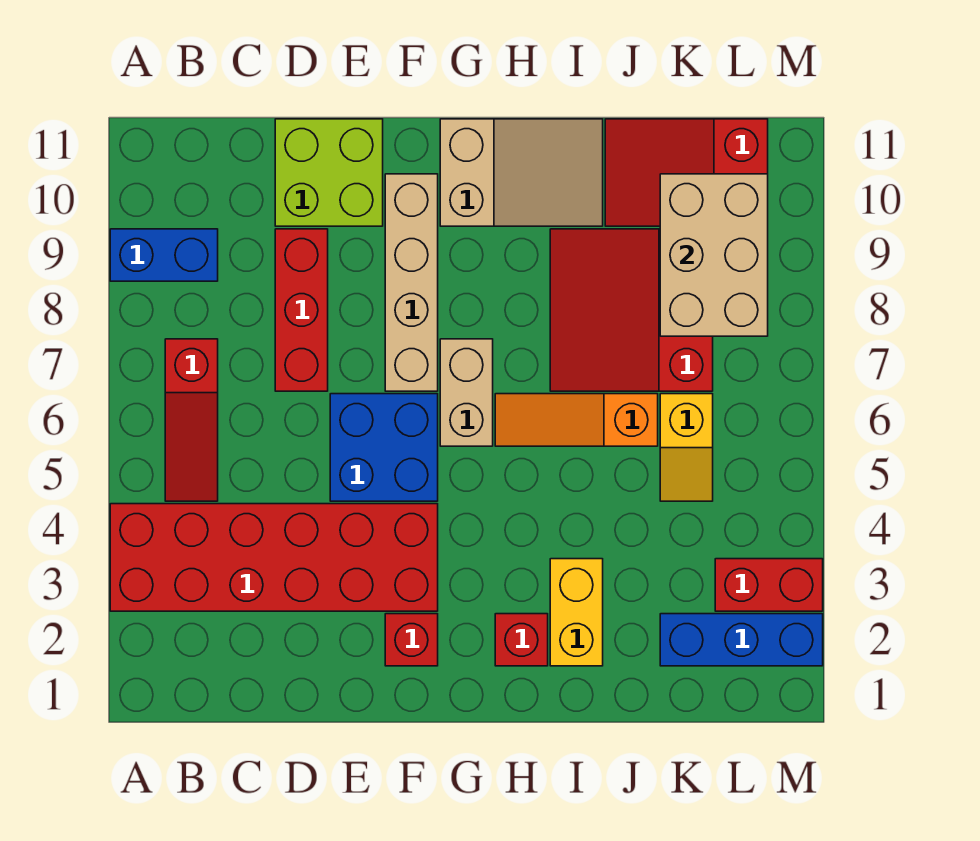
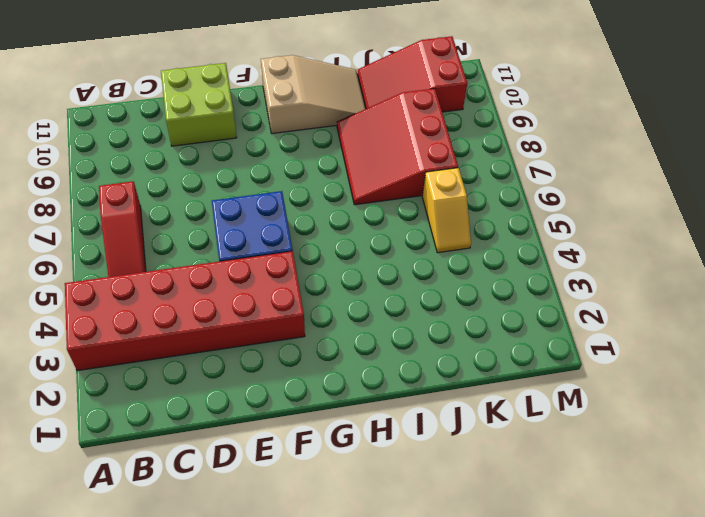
none -> blue 1x2 brick [110,229,218,281]
none -> red 1x3 brick [275,229,328,391]
none -> red 1x1 brick [385,614,438,666]

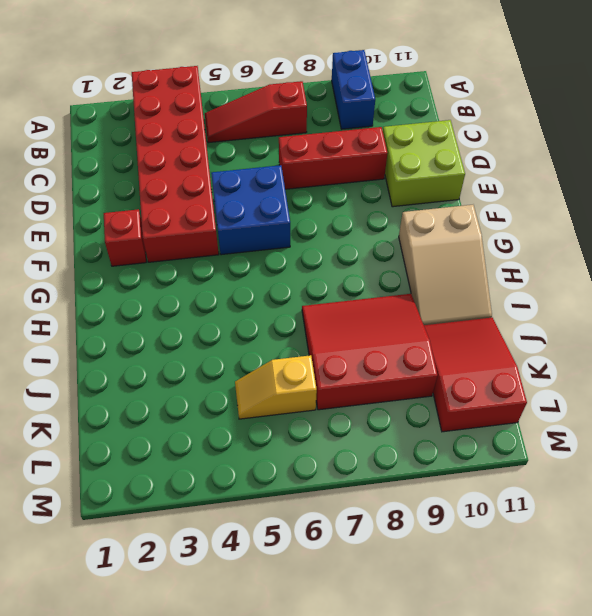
none -> tan 1x4 brick [385,174,438,391]
none -> tan 1x2 brick [440,339,493,446]
none -> red 1x1 brick [495,614,548,666]

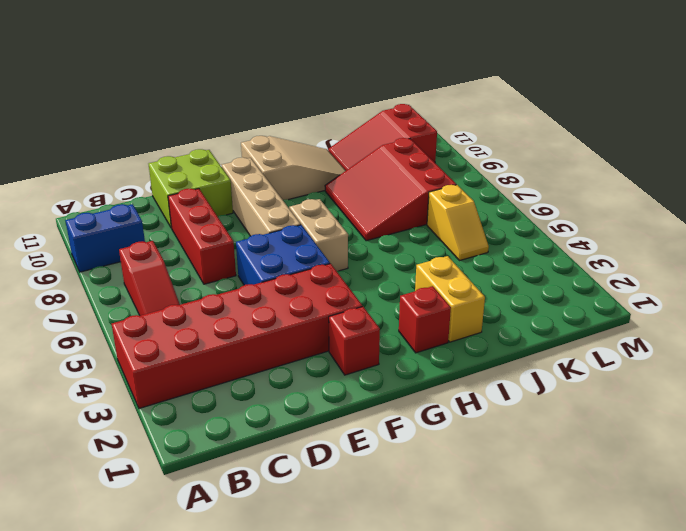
none -> orange 1x3 slope [495,394,658,446]
none -> blue 1x3 brick [660,614,823,666]
none -> red 1x2 brick [715,559,823,611]

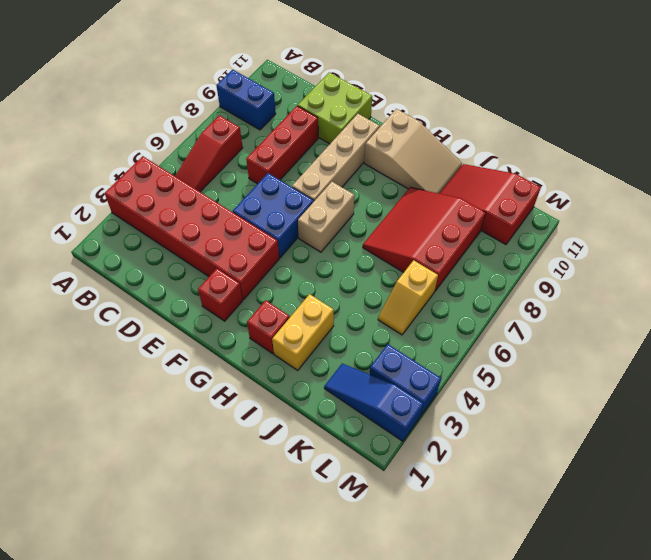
blue 1x3 slope [324,364,423,441] -> blue 1x3 brick [660,614,823,666]
blue 1x2 brick [369,344,441,416] -> red 1x2 brick [715,559,823,611]
none -> orange 1x3 slope [495,394,658,446]
none -> tan 2x3 brick [660,174,768,336]

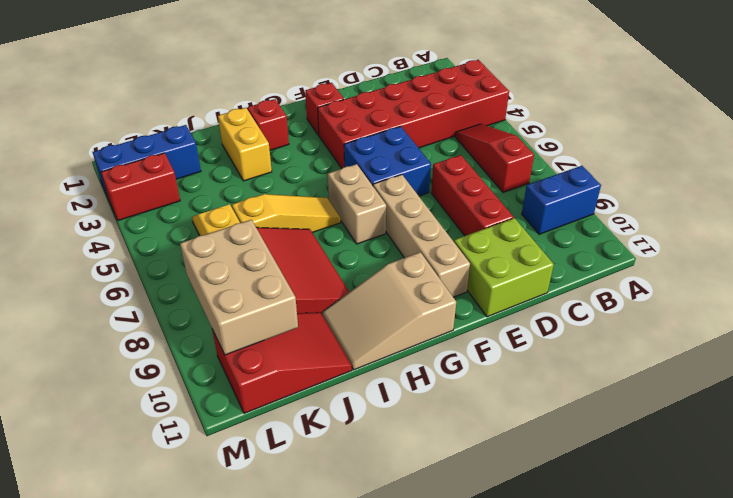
yellow 1x3 slope [232,194,341,232] -> orange 1x3 slope [495,394,658,446]

